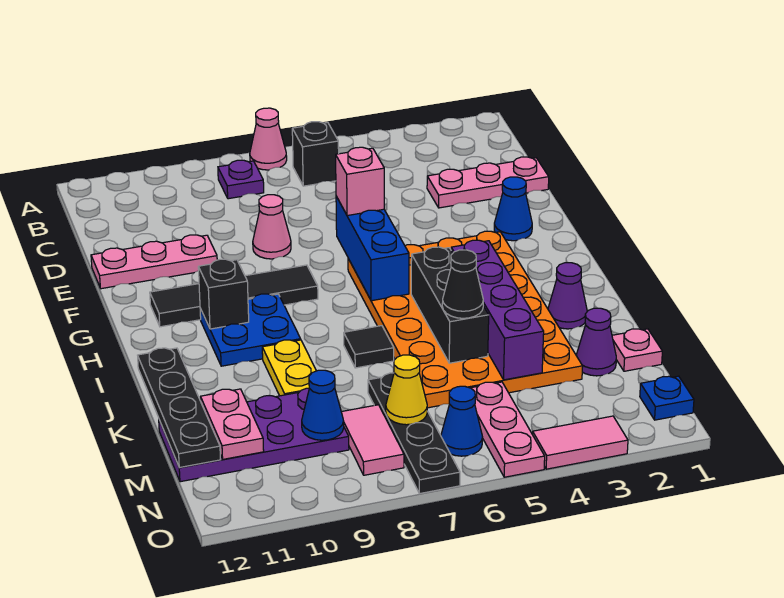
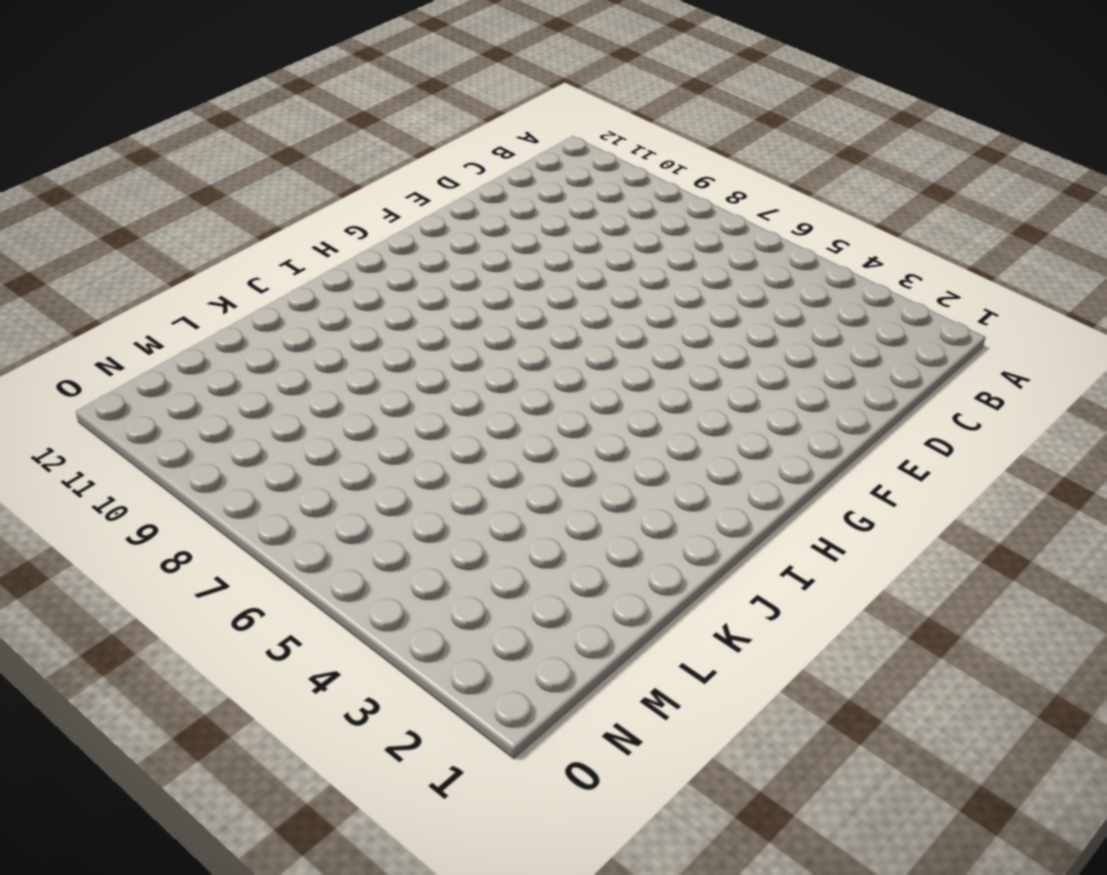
none -> pink 1x1 cone [250,108,287,170]
none -> black 1x1 brick [292,122,339,186]
none -> purple 1x1 plate [218,160,264,199]
none -> pink 1x3 plate [427,157,549,208]

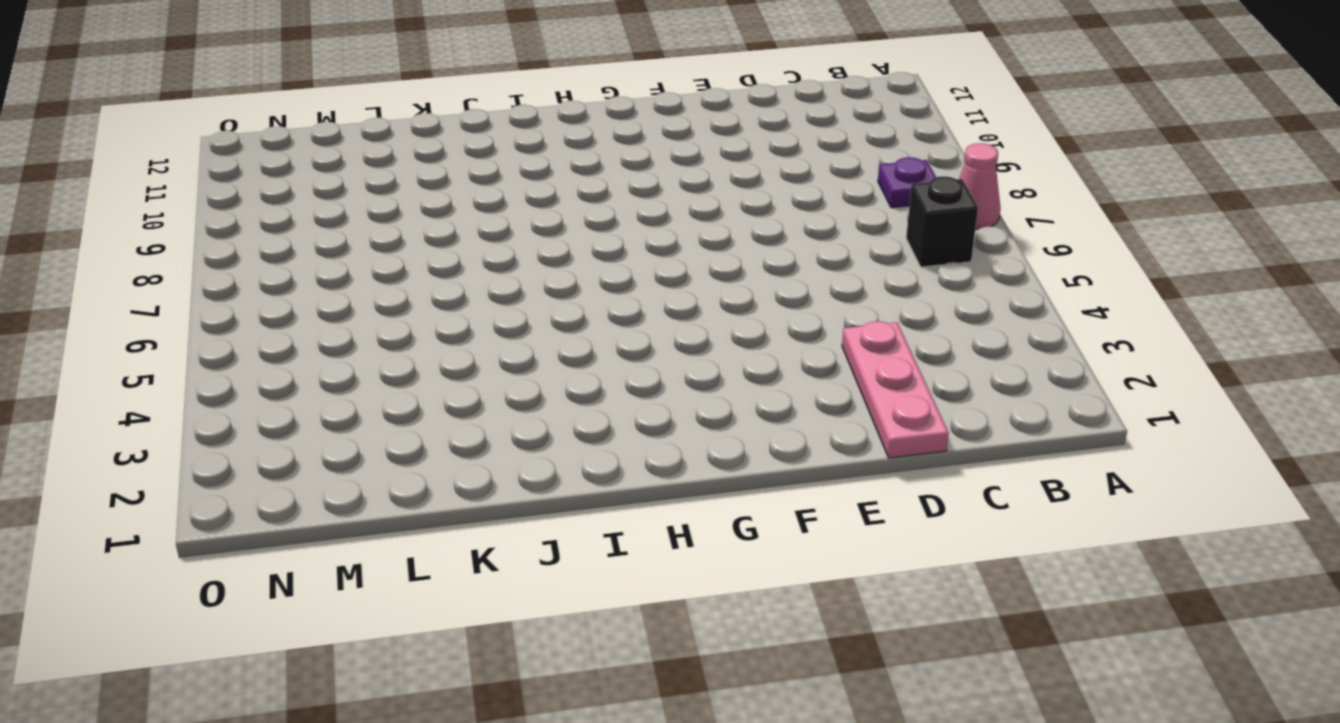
none -> pink 1x1 cone [253,195,291,259]
none -> pink 1x3 plate [91,235,217,289]
none -> blue 1x1 cone [494,177,532,241]
none -> orange 4x6 plate [348,231,583,408]

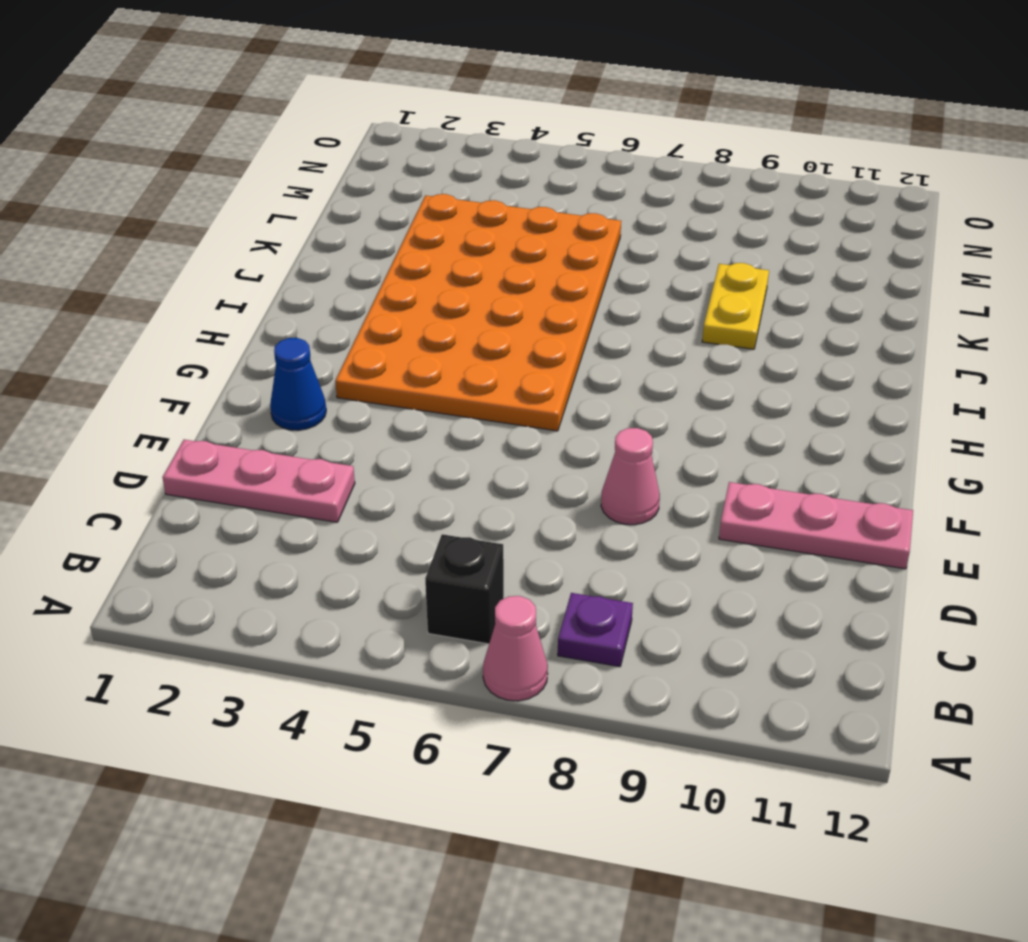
none -> black 1x4 tile [150,265,318,327]
none -> blue 2x2 plate [200,294,301,366]
none -> purple 1x1 cone [548,263,587,329]
none -> black 1x1 tile [344,326,394,368]

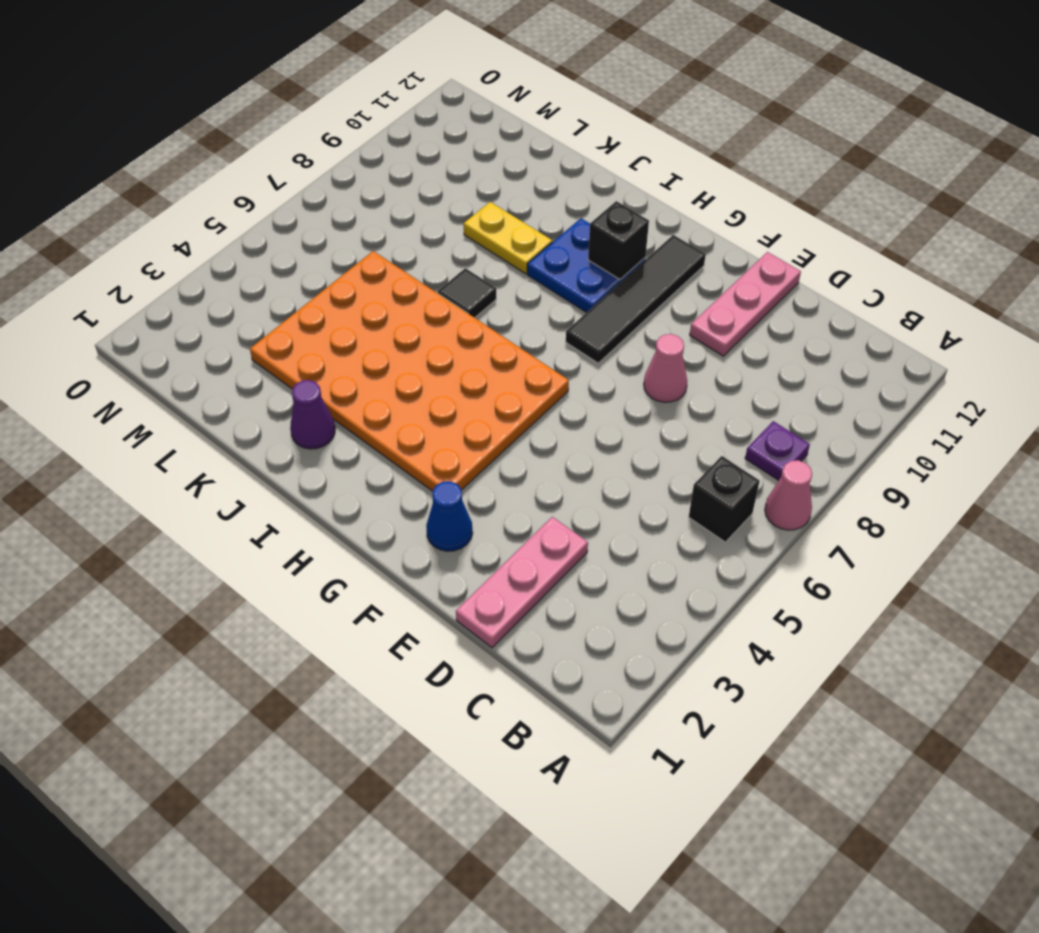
none -> pink 1x1 plate [612,329,662,371]
none -> purple 1x1 cone [576,308,616,376]
none -> black 1x4 plate [368,373,460,494]
none -> purple 2x4 plate [159,388,349,482]

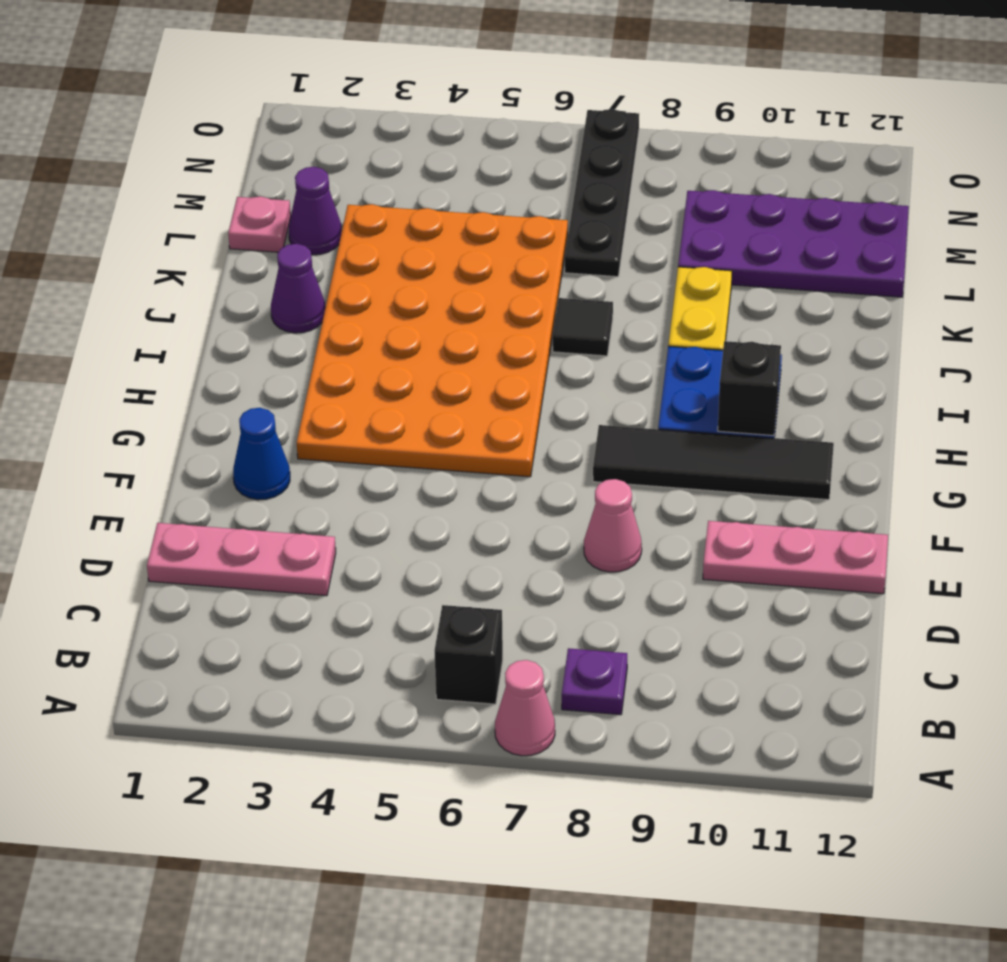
none -> pink 1x3 plate [471,382,545,477]
none -> pink 1x2 tile [341,405,404,475]
none -> blue 1x1 plate [640,376,694,420]
none -> blue 1x1 cone [441,386,483,456]

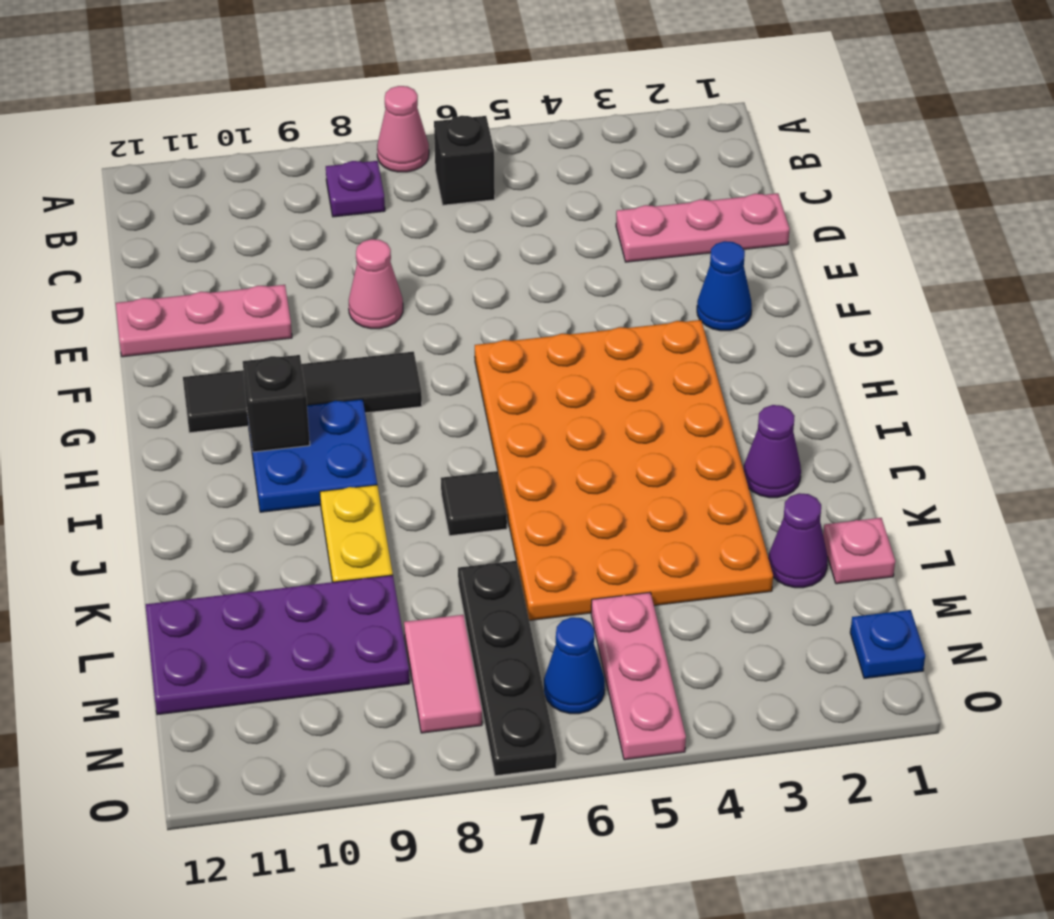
none -> pink 1x2 tile [533,416,628,469]
none -> blue 1x3 brick [336,196,409,301]
none -> purple 1x4 brick [451,240,544,380]
none -> black 1x3 brick [411,247,489,363]

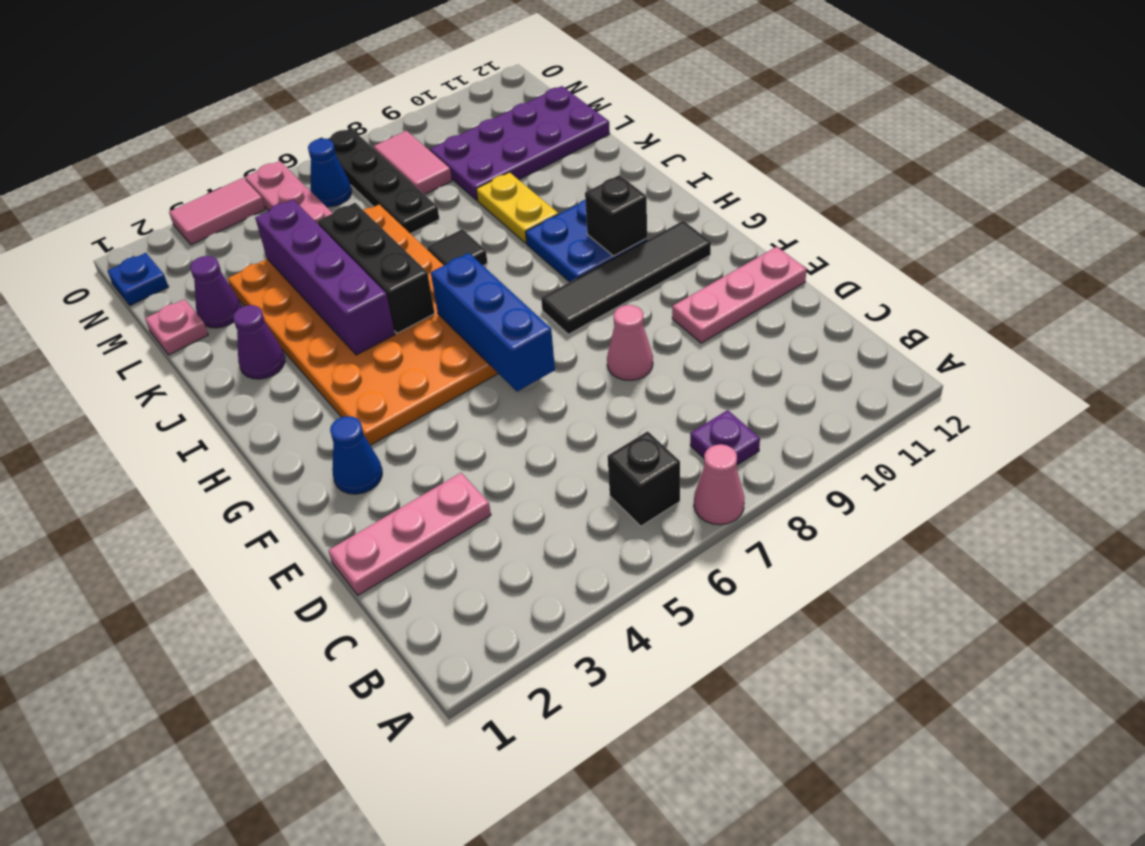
none -> black 1x4 plate [138,348,221,468]
none -> pink 1x2 plate [200,389,264,459]
none -> yellow 1x1 cone [386,355,427,425]
none -> blue 1x1 cone [302,370,344,440]

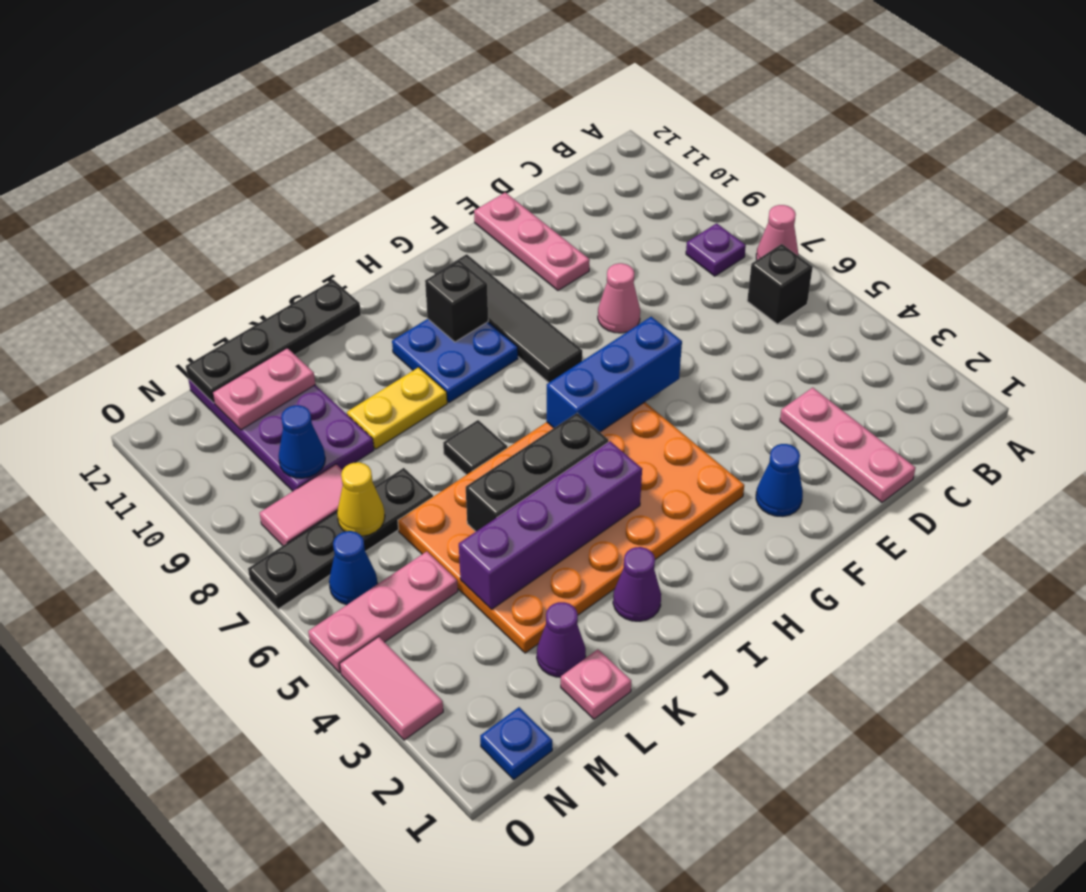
none -> pink 1x1 brick [336,147,384,216]
none -> black 1x1 cone [442,250,483,318]

